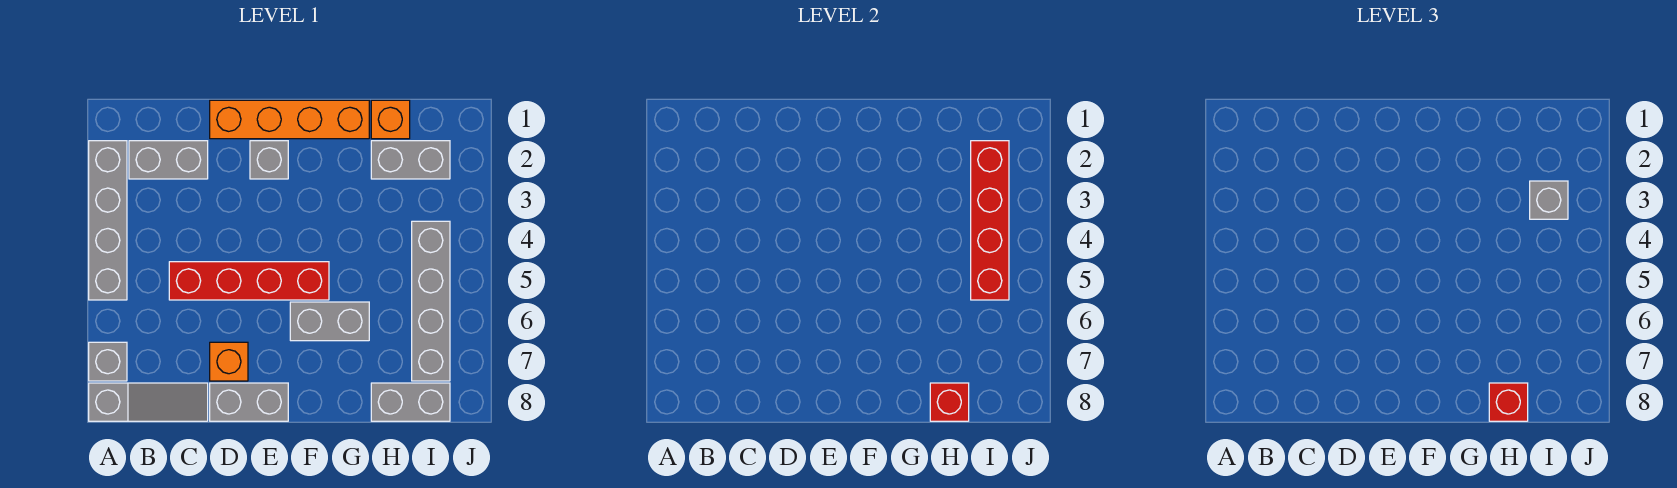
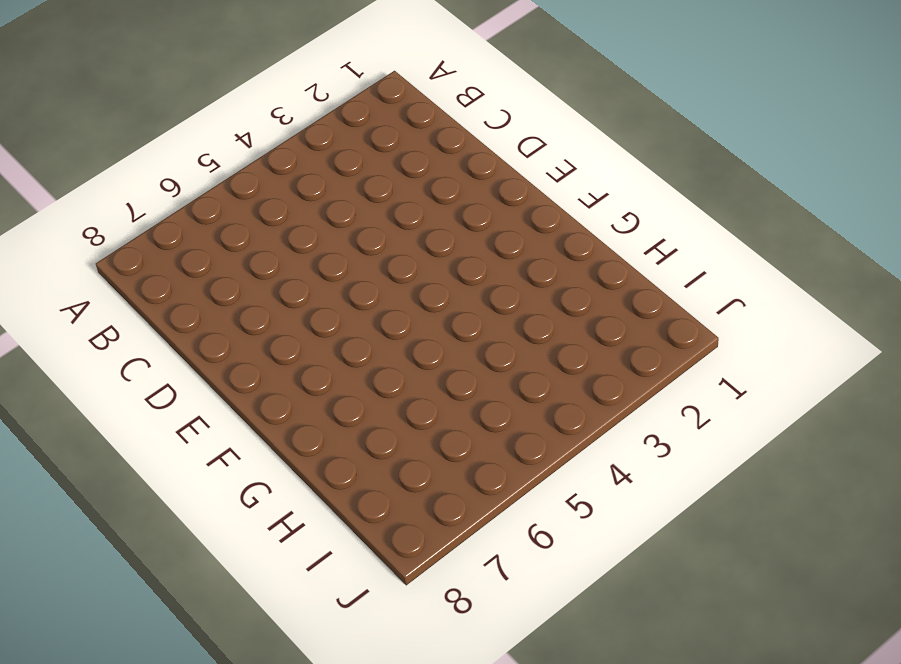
none -> grey 1x4 brick [89,141,127,300]
none -> grey 1x1 brick [89,342,127,381]
none -> grey 1x3 slope [89,383,208,421]

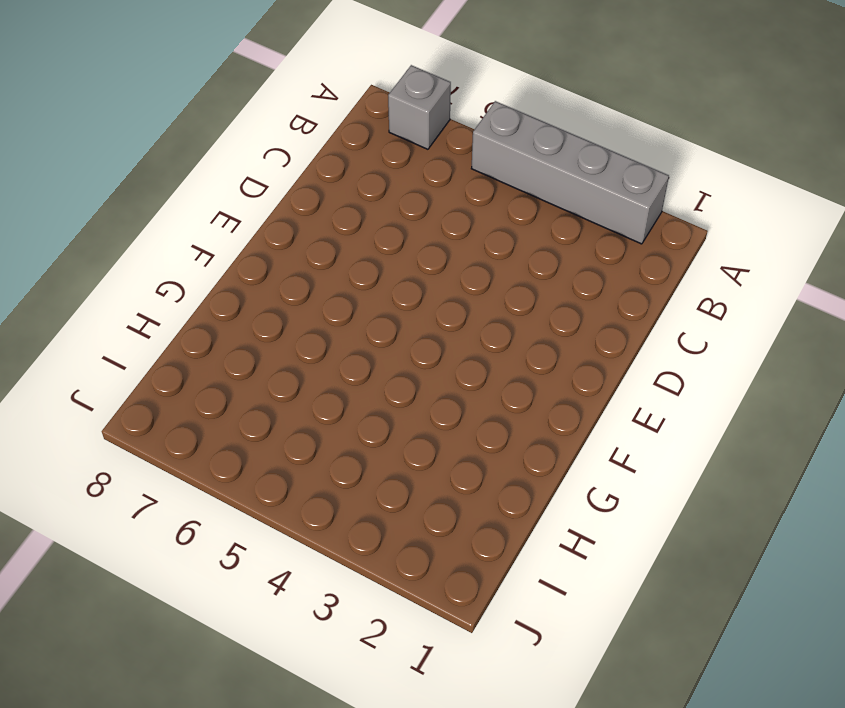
none -> grey 1x3 slope [89,383,208,421]
none -> grey 1x2 brick [129,141,208,179]
none -> red 1x4 brick [169,262,329,300]

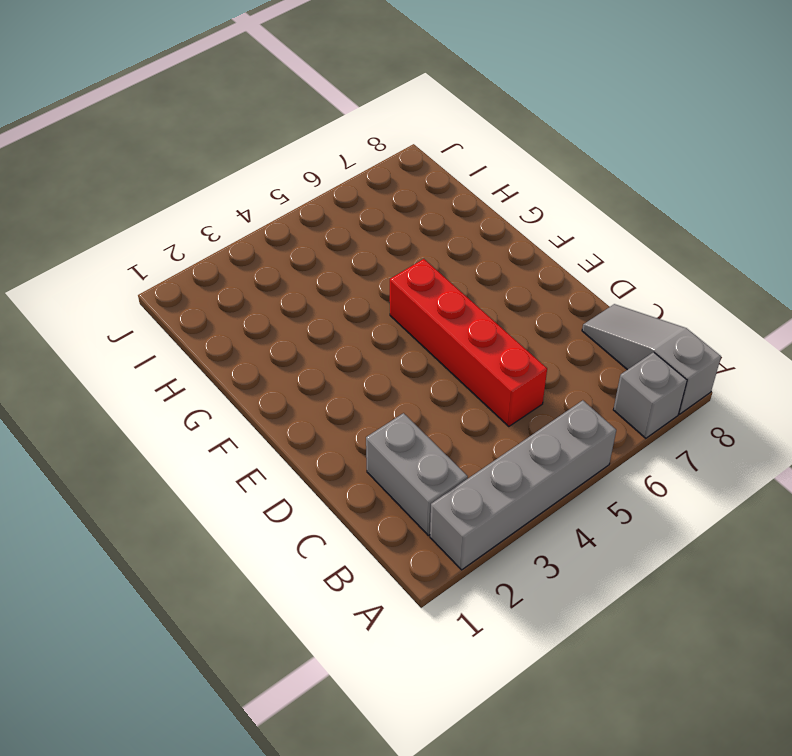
none -> orange 1x4 brick [210,100,369,139]
none -> orange 1x1 brick [210,342,248,381]
none -> grey 1x2 brick [210,383,288,421]

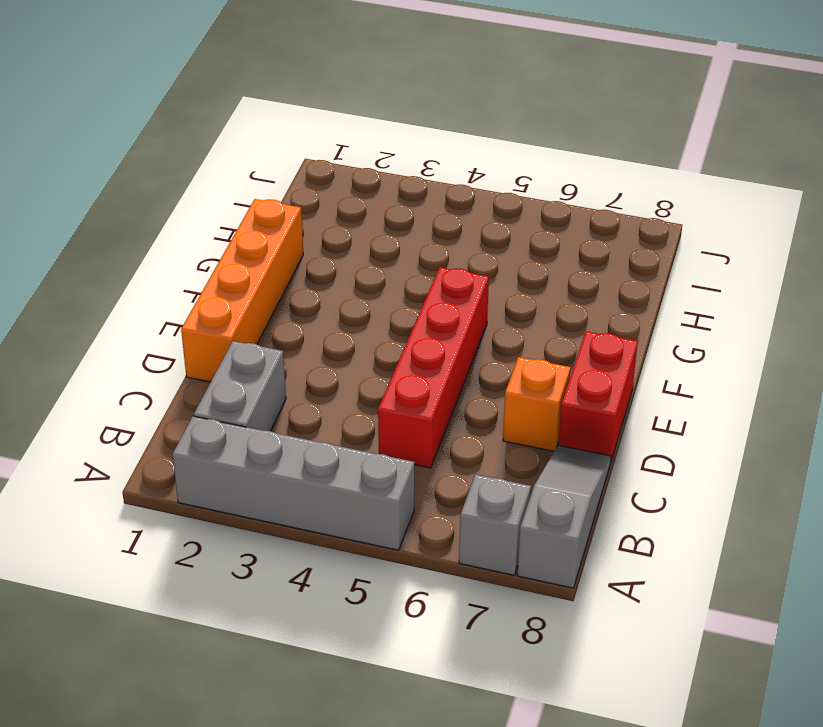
red 1x2 brick [558,331,638,463] -> grey 1x2 brick [210,383,288,421]
none -> grey 1x1 brick [250,141,288,179]
none -> grey 1x2 brick [290,302,369,341]
none -> orange 1x1 brick [371,100,410,139]

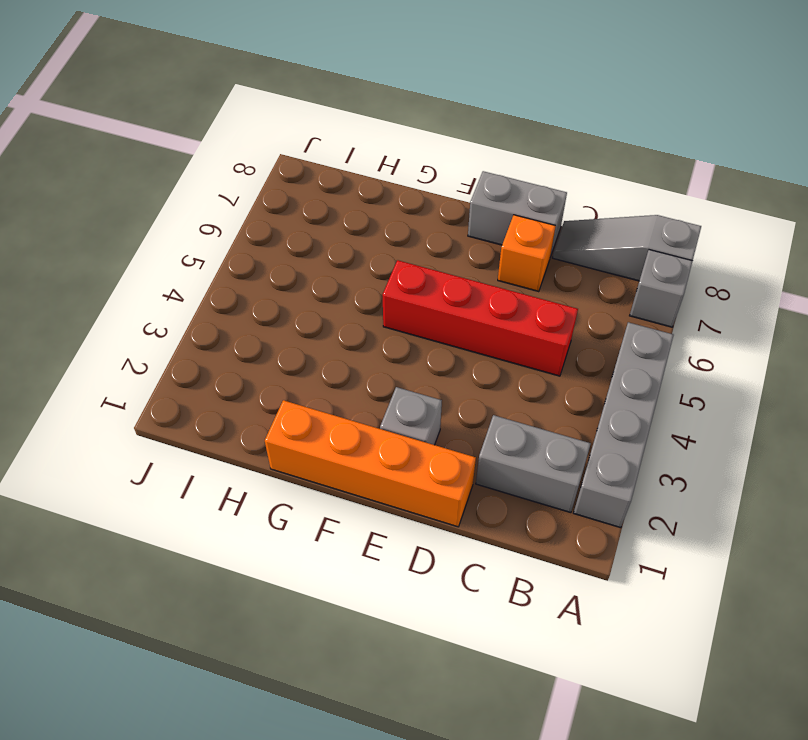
none -> grey 1x2 brick [290,302,369,341]
none -> orange 1x1 brick [371,100,410,139]
none -> grey 1x2 brick [371,141,450,179]

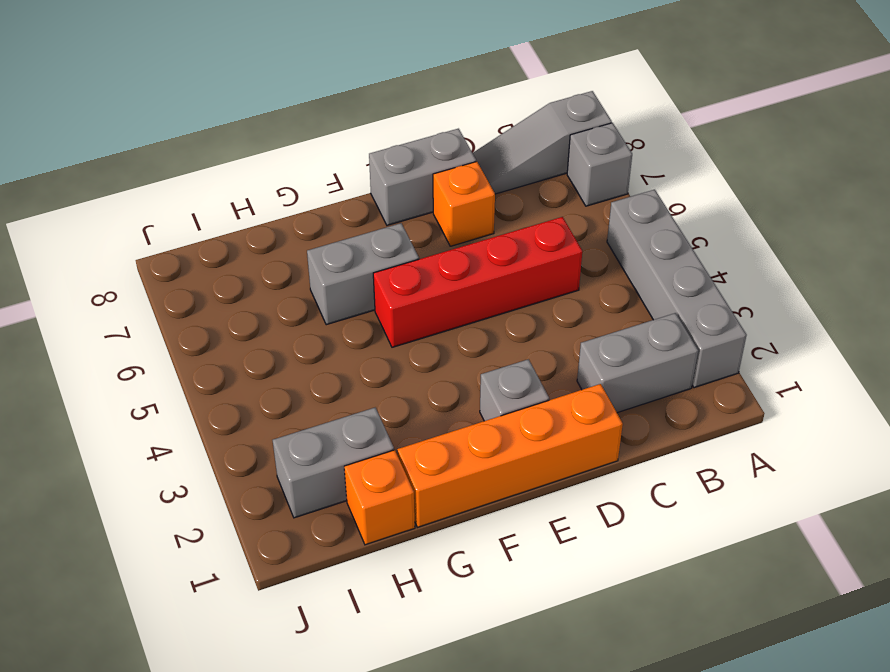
none -> grey 1x2 brick [371,383,450,421]
none -> grey 1x4 brick [412,221,450,381]
none -> red 1x1 brick [930,383,969,421]

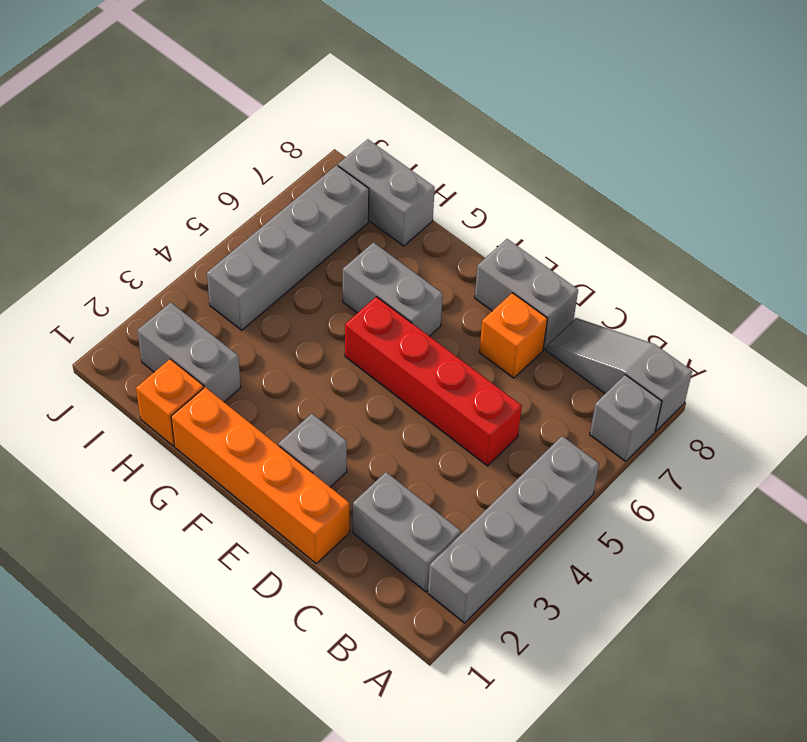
none -> red 1x1 brick [930,383,969,421]
none -> red 1x4 brick [971,141,1009,300]
none -> red 1x1 brick [1489,383,1528,421]

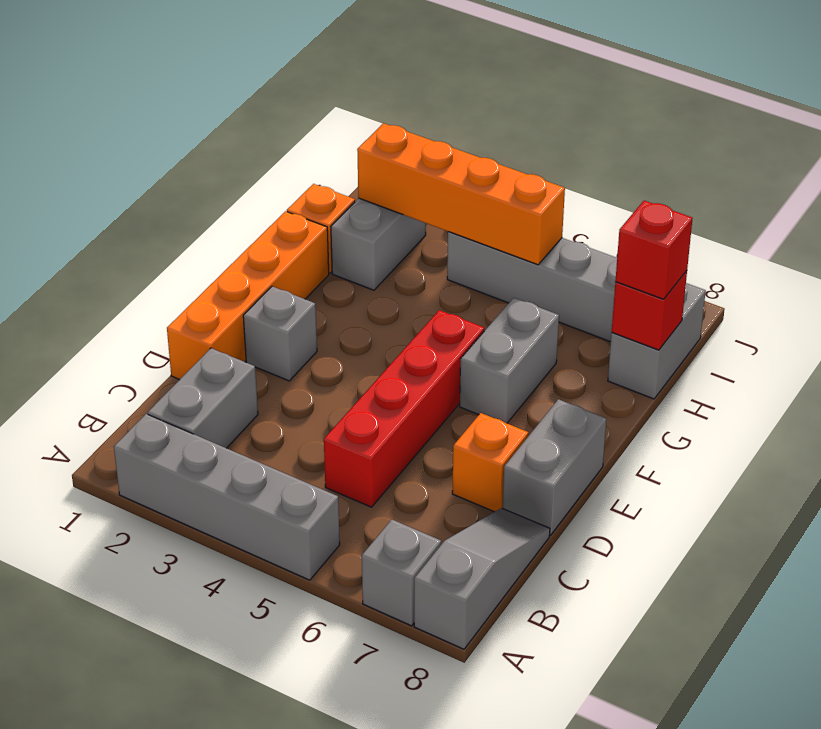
orange 1x4 brick [357,123,565,265] -> red 1x4 brick [971,141,1009,300]
none -> grey 1x1 brick [1530,181,1568,219]

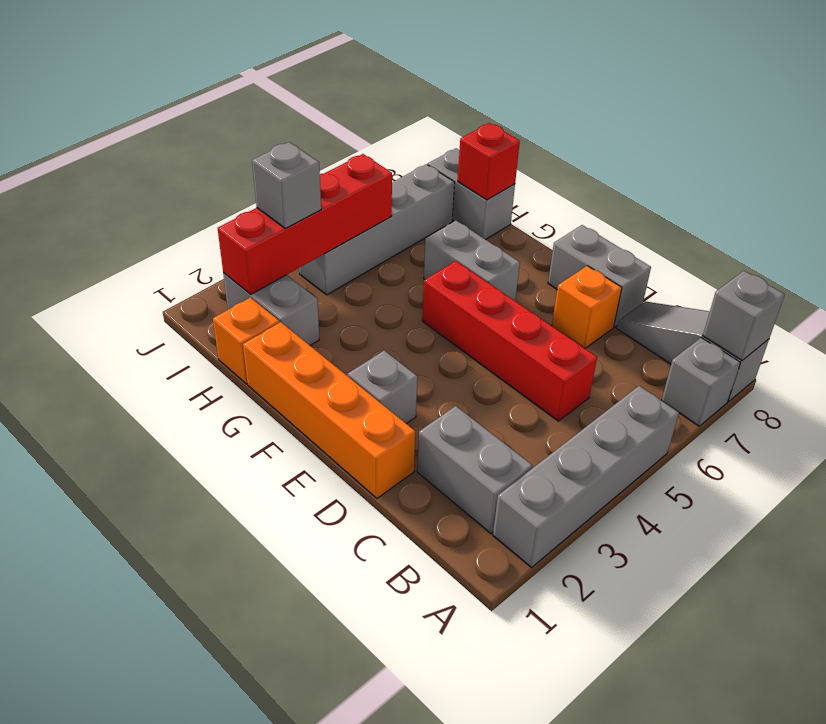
grey 1x1 brick [703,271,785,360] -> none
none -> red 1x1 brick [1489,383,1528,421]

